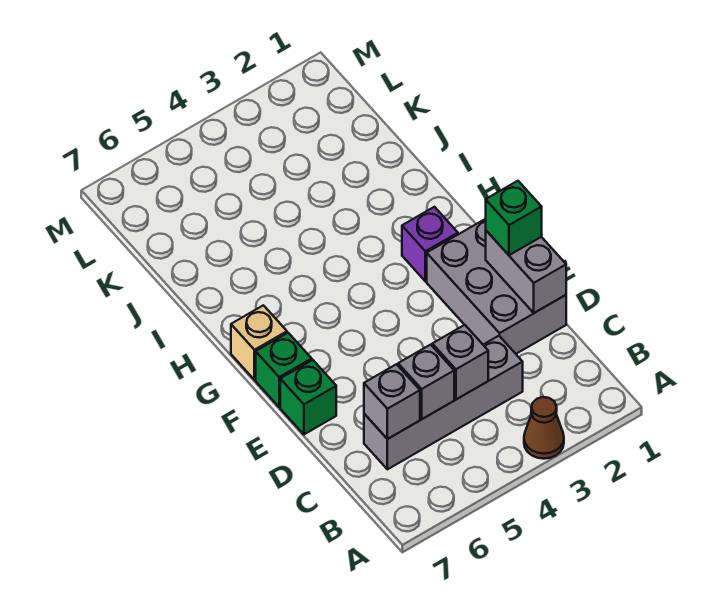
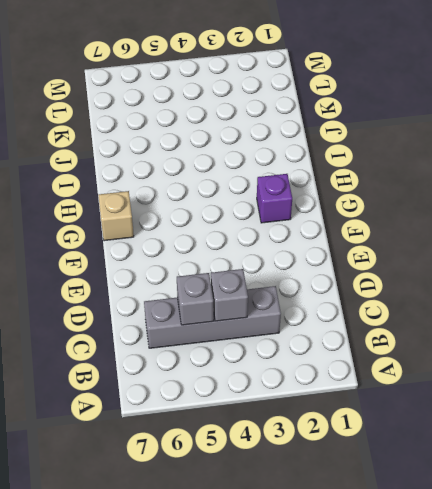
none -> brown 1x1 cone [524,397,564,459]
none -> grey 2x3 brick [427,219,566,354]
none -> green 1x1 brick [280,360,336,434]

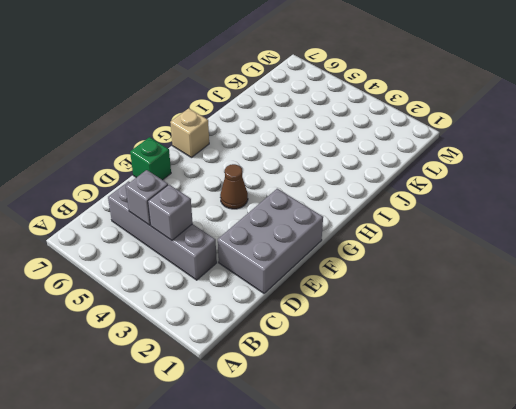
brown 1x1 cone [220,164,248,209] -> brown 1x1 cone moved to [524,397,564,459]
none -> green 1x1 brick [256,333,312,407]
none -> purple 1x1 brick [402,207,458,281]
none -> grey 1x1 brick [364,364,420,439]

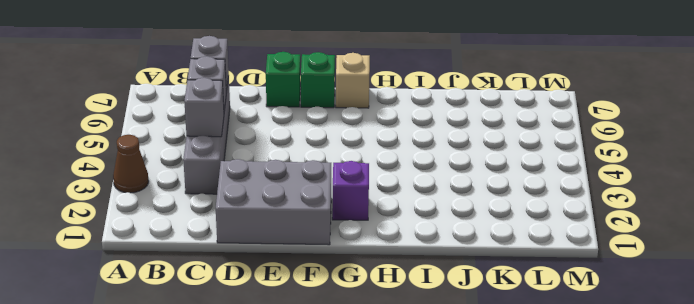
none -> grey 1x2 brick [486,231,566,313]
none -> green 1x1 brick [486,181,542,255]

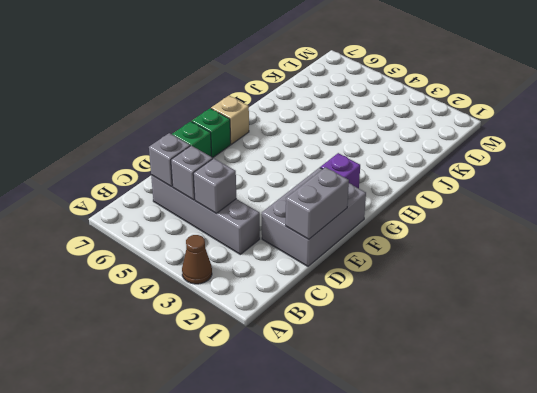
none -> green 1x1 brick [486,181,542,255]

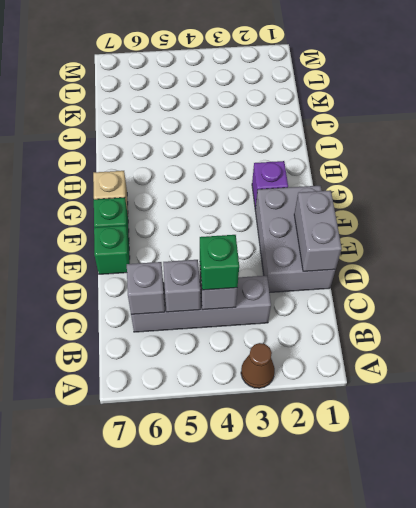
green 1x1 brick [200,235,239,290] -> green 1x1 brick moved to [486,181,542,255]

